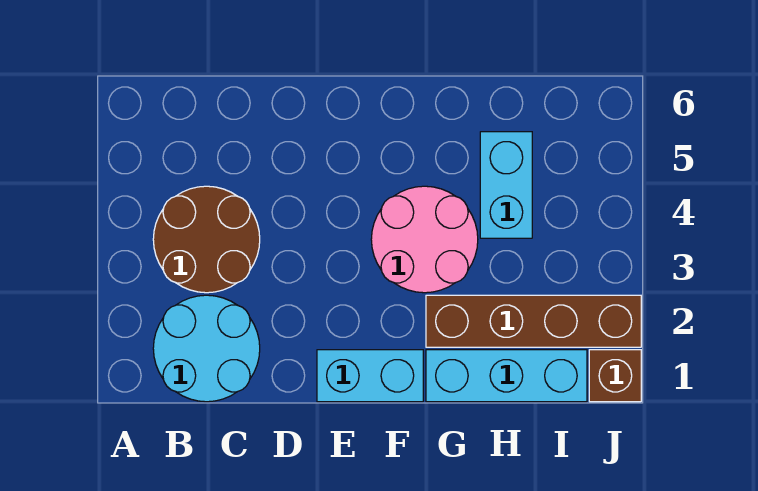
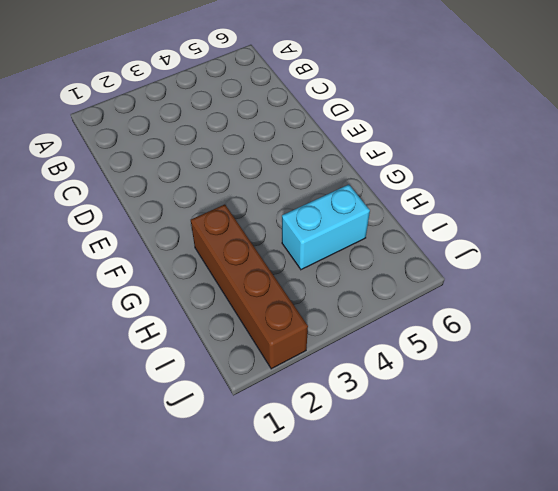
none -> cyan 2x2 round brick [153,295,260,402]
none -> brown 2x2 round brick [153,186,260,293]

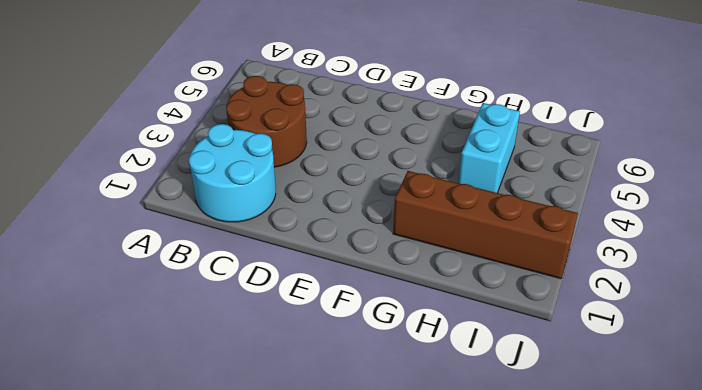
none -> cyan 1x2 brick [317,350,423,402]
none -> pink 2x2 round brick [371,186,478,293]

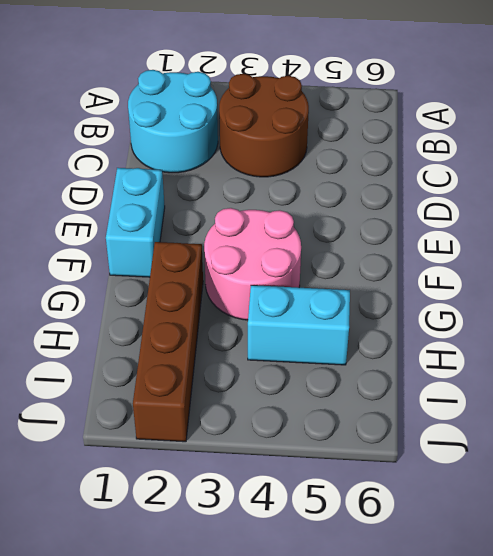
none -> cyan 1x3 brick [426,350,587,402]
none -> brown 1x1 brick [589,350,641,402]

